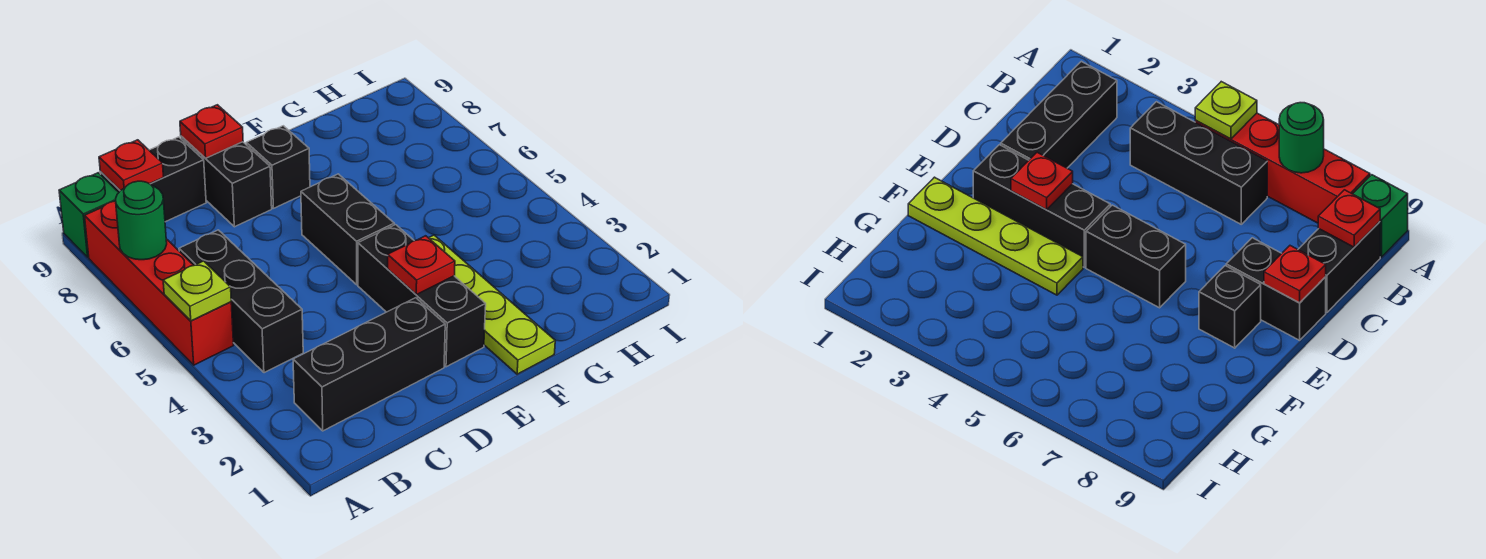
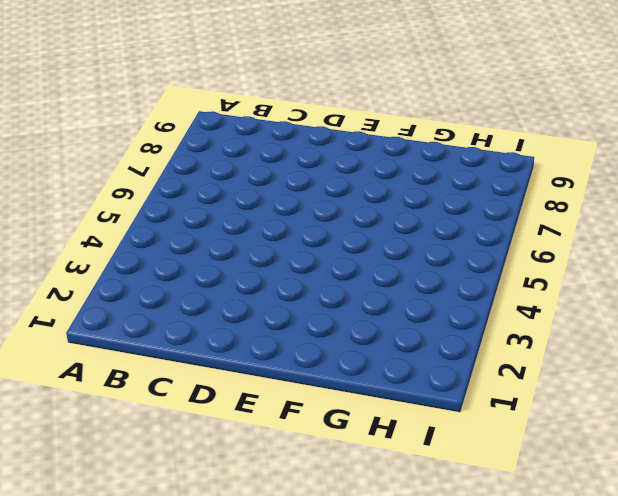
none -> red 1x4 brick [85,201,234,365]
none -> green 1x1 brick [59,173,119,257]
none -> black 1x3 brick [293,298,445,431]

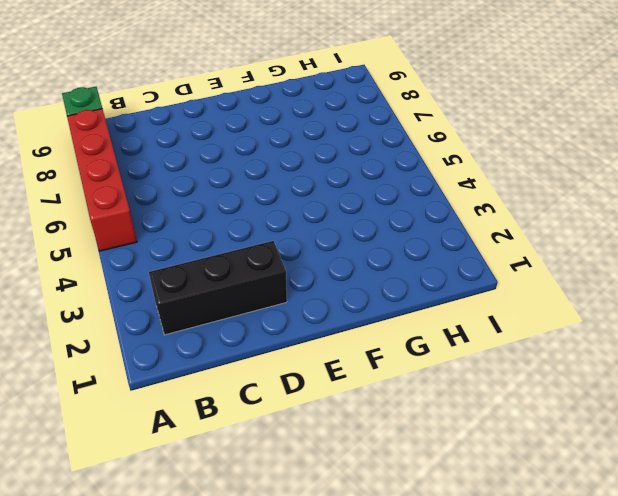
none -> black 1x3 brick [179,230,303,373]
none -> black 1x2 brick [100,137,206,222]
none -> black 1x2 brick [181,136,272,227]

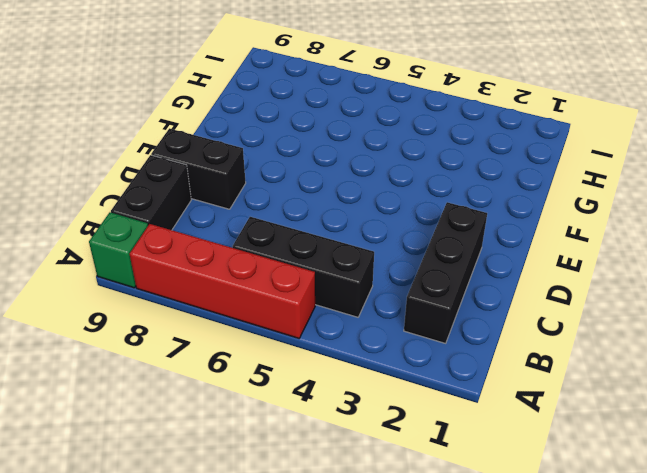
none -> black 1x3 brick [358,225,486,367]
none -> black 1x2 brick [301,174,394,285]
none -> black 1x1 brick [246,126,310,208]

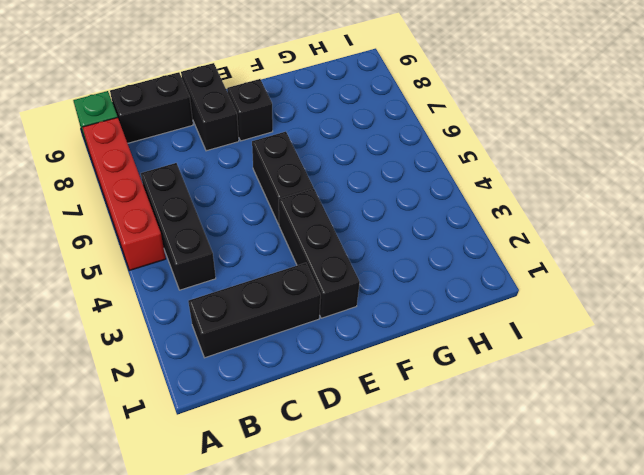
none -> lime 1x4 plate [429,235,555,374]
none -> lime 1x1 plate [163,261,231,321]
none -> green 1x1 round brick [115,181,167,260]

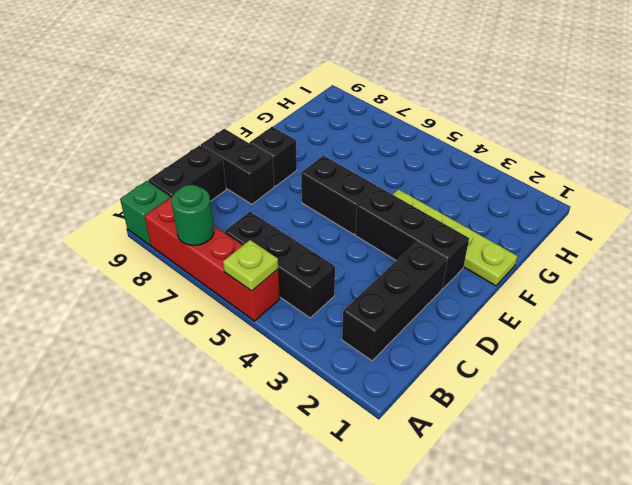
none -> red 1x1 plate [99,140,164,191]
none -> red 1x1 plate [180,105,243,158]
none -> red 1x1 plate [388,236,455,295]

